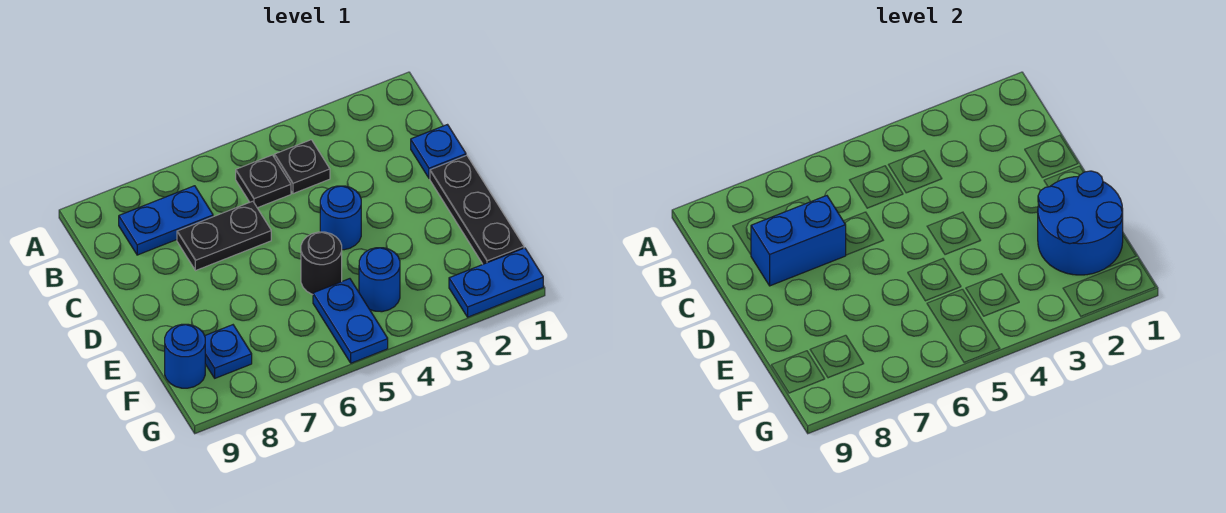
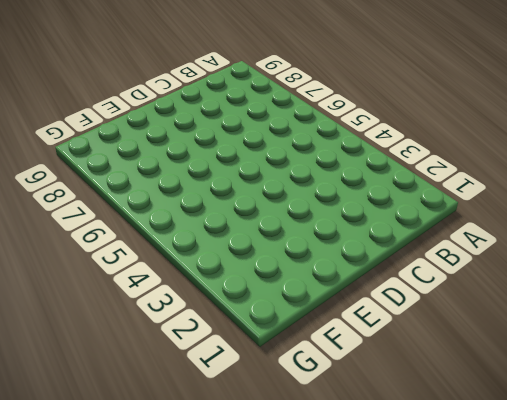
none -> black 1x1 plate [274,140,330,194]
none -> black 1x1 plate [236,155,291,208]
none -> blue 1x2 plate [119,186,213,255]

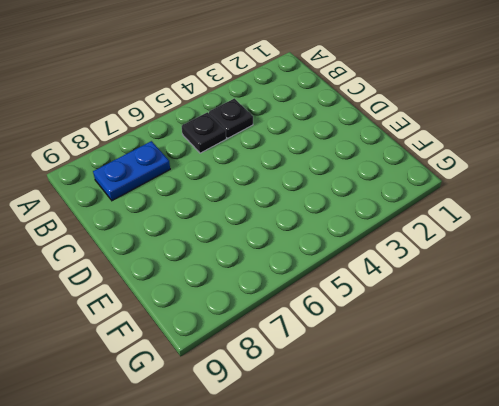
none -> blue 1x1 plate [411,125,466,178]
none -> black 1x2 plate [177,201,271,271]
none -> black 1x3 plate [430,155,524,264]

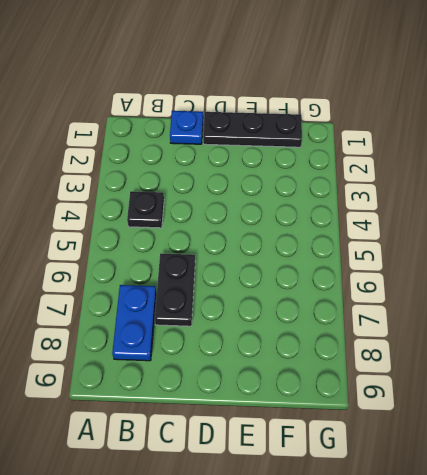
none -> black 1x1 plate [236,155,291,208]
none -> blue 1x1 round brick [320,186,361,250]
none -> black 1x1 round brick [301,232,342,295]

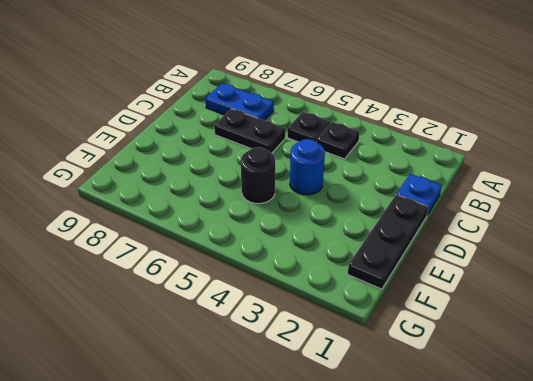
none -> blue 1x1 round brick [359,248,400,312]
none -> blue 1x2 plate [313,279,388,363]
none -> blue 1x1 plate [205,325,252,378]

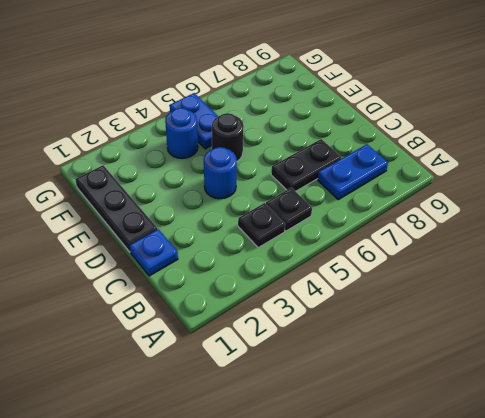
none -> blue 1x1 plate [205,325,252,378]
none -> blue 1x1 round brick [165,324,205,388]
none -> blue 1x2 plate [449,248,543,317]

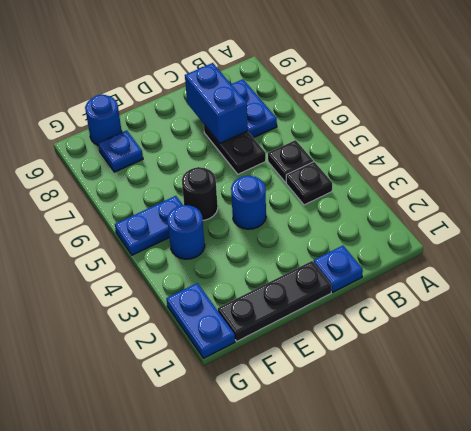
none -> blue 2x2 round brick [1038,171,1123,275]

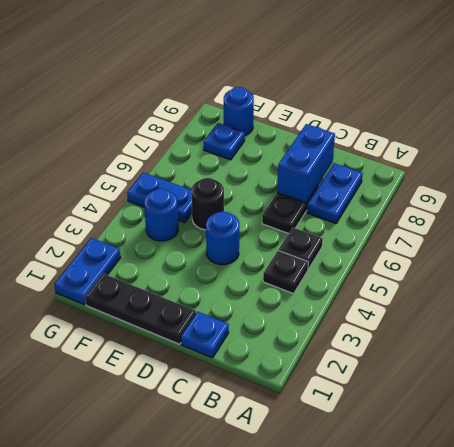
none -> blue 2x2 round brick [1038,171,1123,275]

